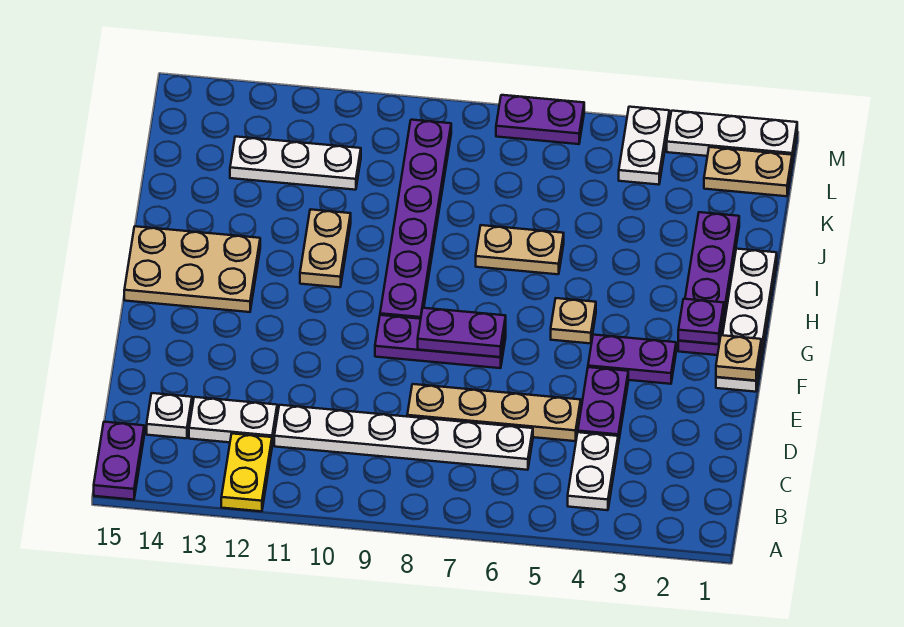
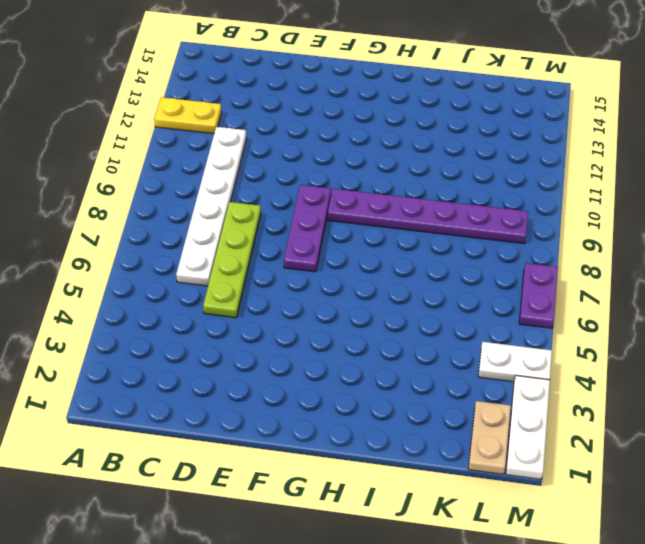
lime 1x4 plate [203,202,261,318] -> tan 1x4 plate [407,384,581,441]
none -> purple 1x2 plate [94,422,144,500]
none -> white 1x2 plate [568,432,618,510]
none -> white 1x2 plate [189,397,277,445]

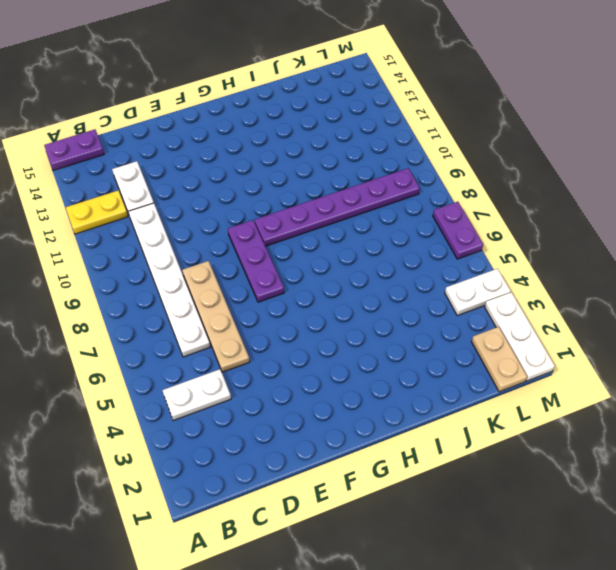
none -> white 1x1 plate [147,393,192,438]
none -> purple 1x2 plate [578,367,628,444]
none -> white 1x4 plate [716,249,777,392]

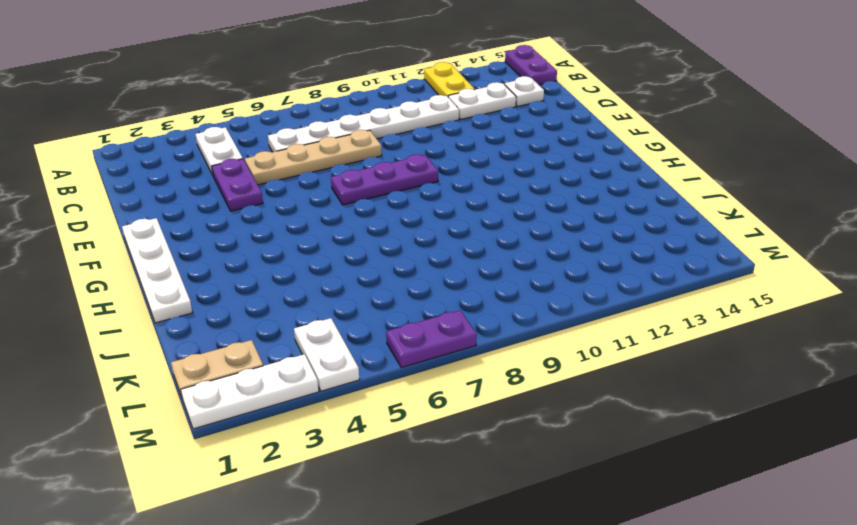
none -> purple 1x2 plate [588,335,676,384]
none -> purple 1x4 plate [678,212,739,355]
none -> tan 1x1 plate [551,298,596,343]

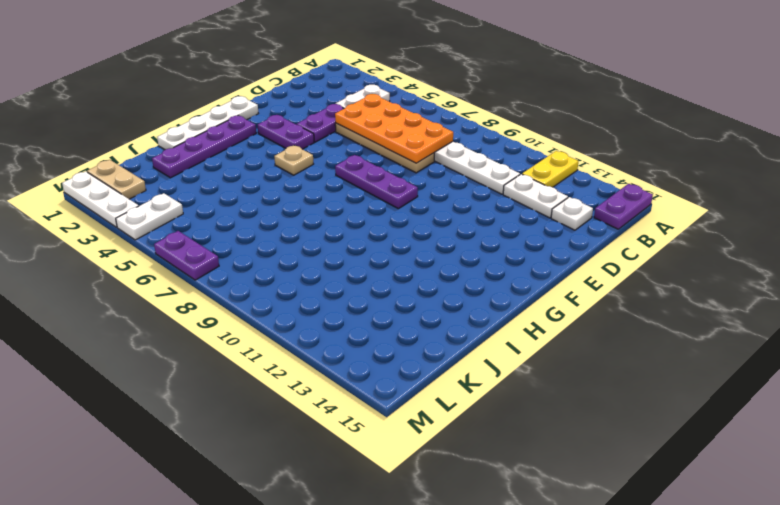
orange 2x4 plate [335,94,453,163] -> none
none -> purple 1x6 plate [380,120,451,319]
none -> tan 2x3 plate [124,226,260,312]
none -> tan 1x2 plate [300,209,351,287]

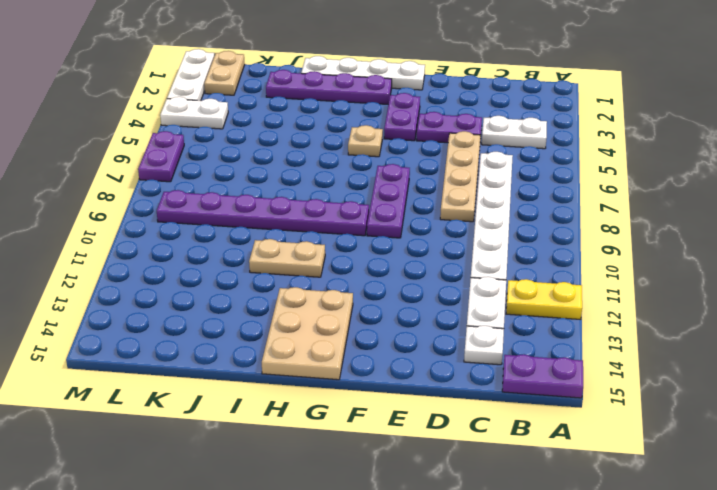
none -> tan 1x2 plate [476,225,564,274]
none -> white 1x3 plate [230,136,361,190]
none -> tan 1x1 plate [716,335,761,381]

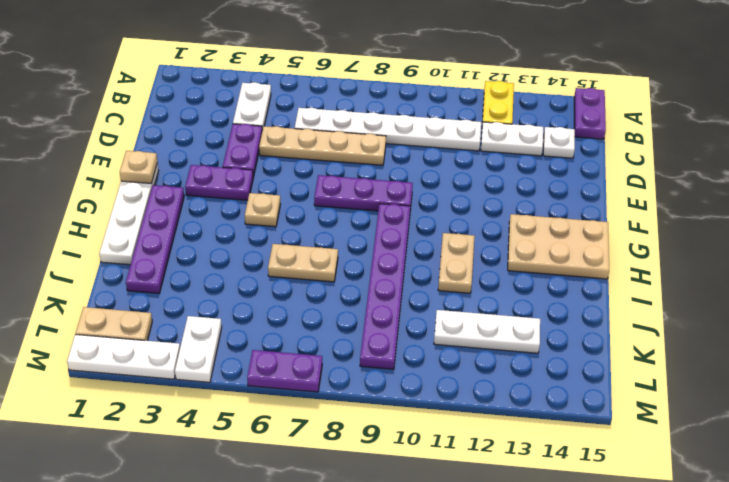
none -> purple 1x2 plate [418,308,506,357]
none -> purple 1x1 plate [678,299,724,344]

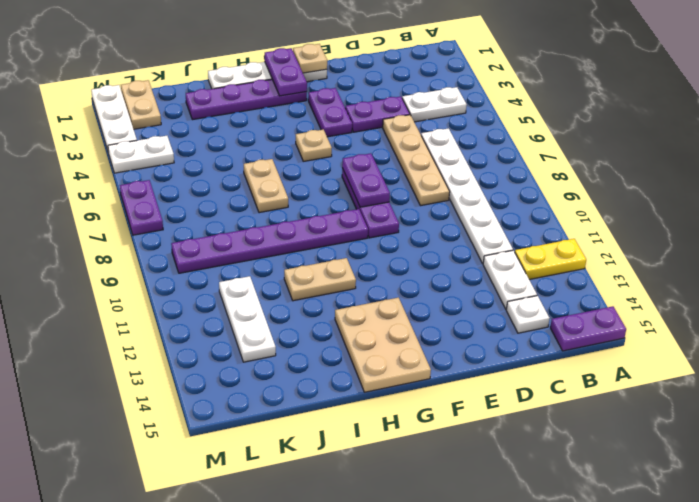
purple 1x2 plate [265,48,307,96] -> purple 1x1 plate [678,299,724,344]

